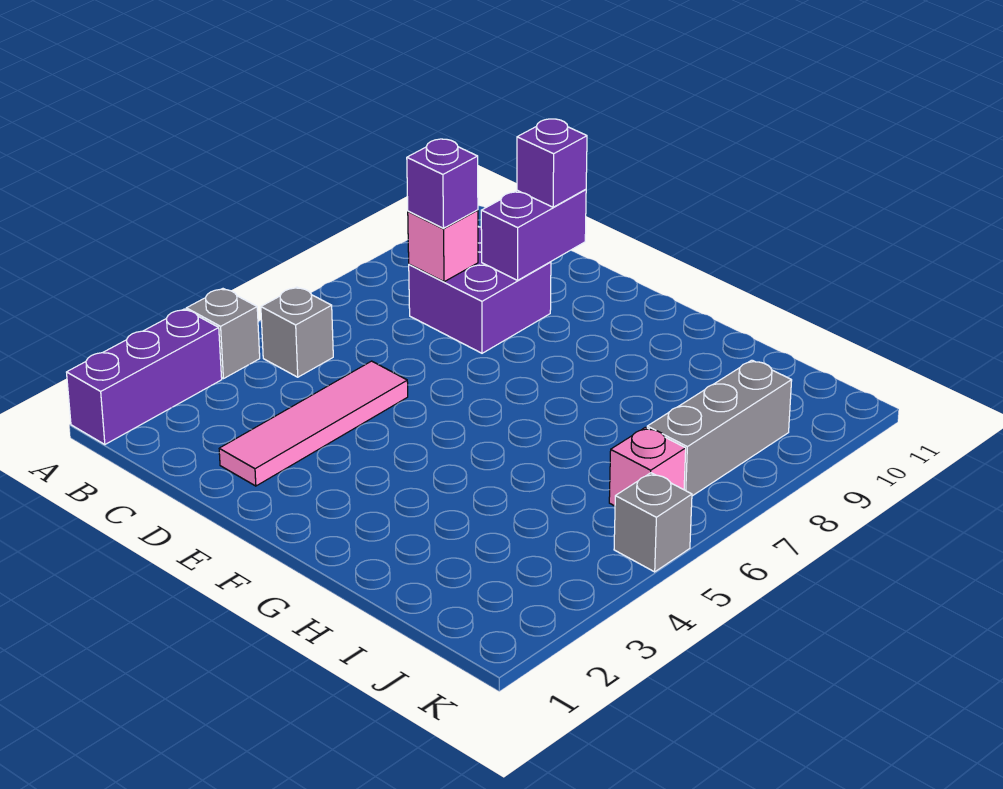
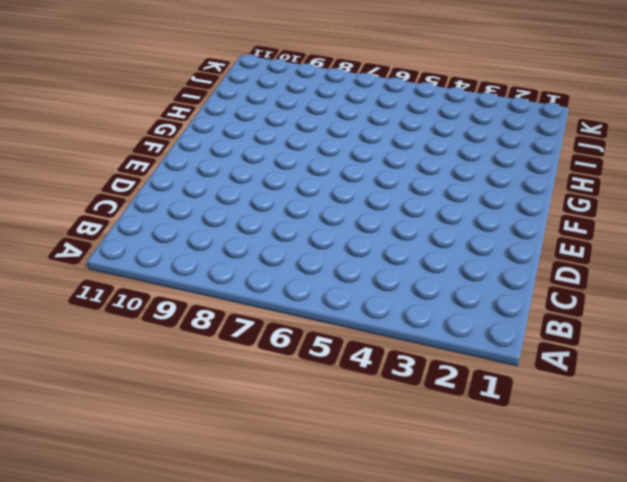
none -> purple 1x3 brick [67,309,222,445]
none -> grey 1x1 brick [186,289,260,379]
none -> grey 1x1 brick [261,287,333,377]

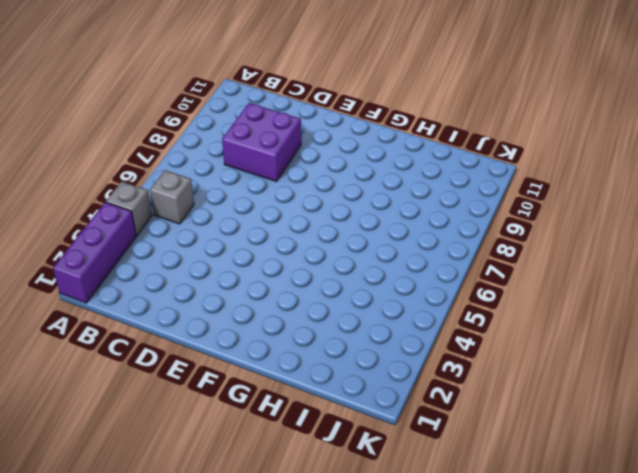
none -> pink 1x4 tile [219,361,408,486]
none -> pink 1x1 brick [609,427,686,506]
none -> grey 1x3 brick [647,360,792,496]

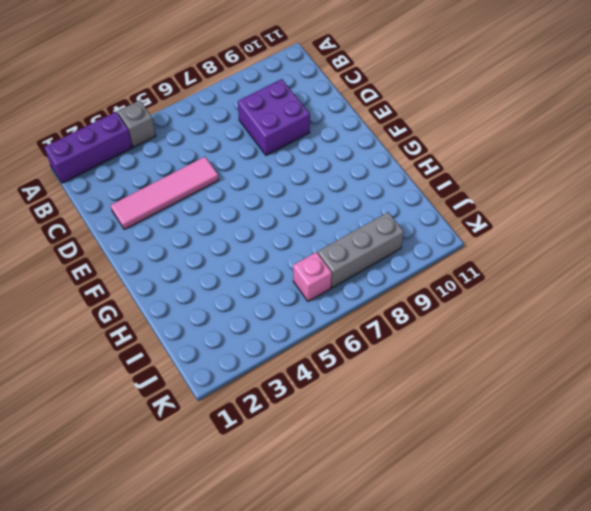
none -> grey 1x1 brick [261,287,333,377]
none -> grey 1x1 brick [614,473,692,572]
none -> pink 1x1 brick [408,210,478,282]

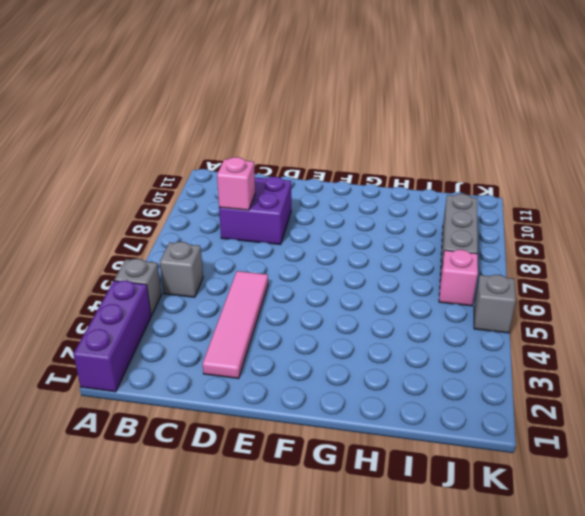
none -> purple 1x2 brick [481,189,586,280]
none -> purple 1x1 brick [407,139,478,228]
none -> purple 1x1 brick [517,119,587,207]

